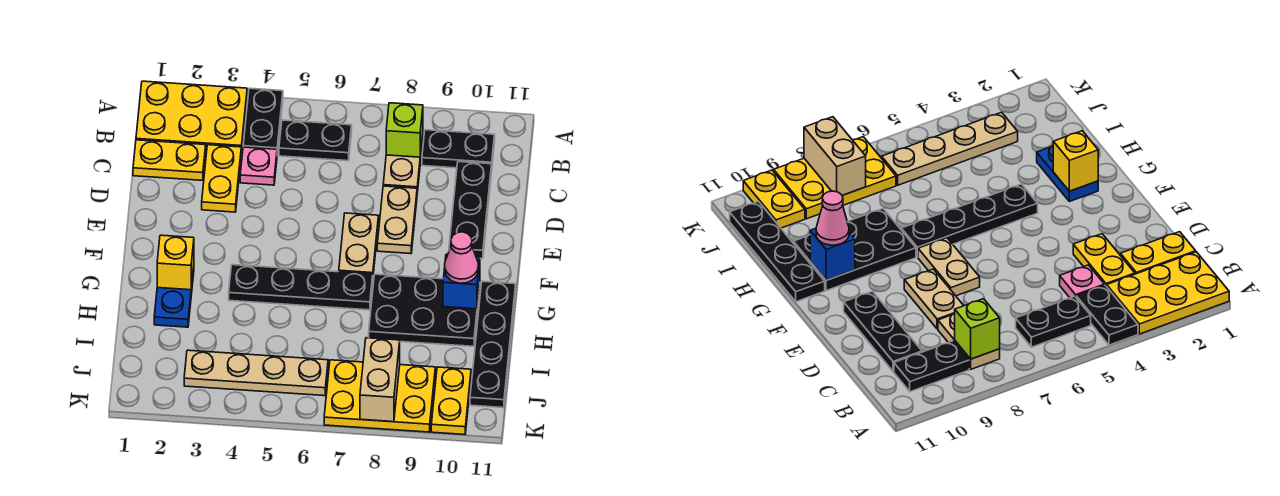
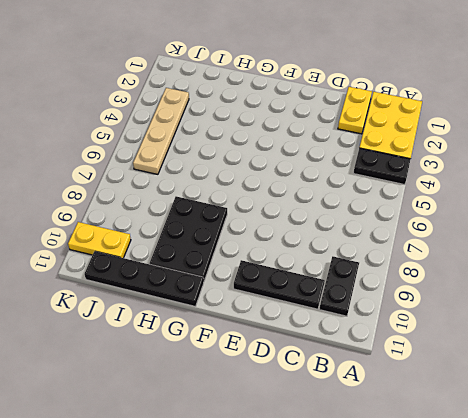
none -> black 1x2 plate [279,120,352,161]
none -> tan 1x2 plate [383,135,423,193]
none -> yellow 1x2 plate [202,145,241,212]

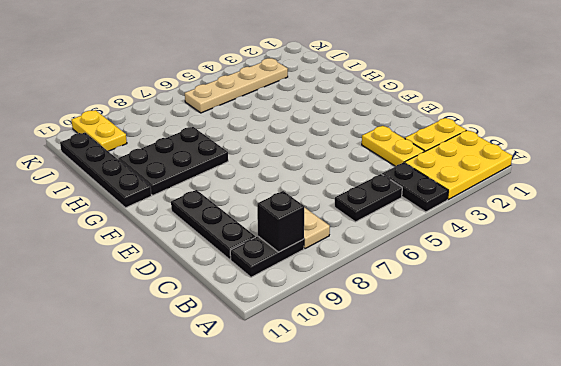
black 1x1 brick [257,191,305,252] -> none
none -> pink 1x1 plate [240,147,277,185]
none -> tan 1x2 plate [377,186,417,254]
none -> tan 1x2 plate [339,213,379,274]

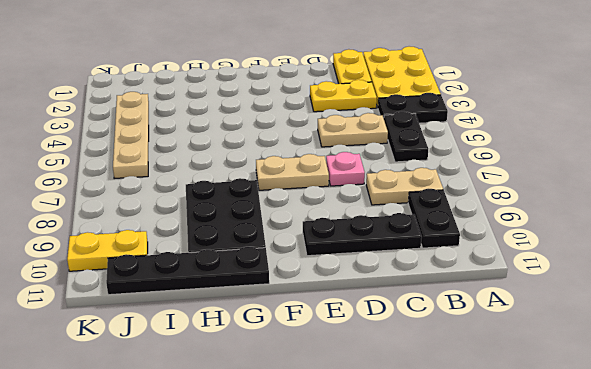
tan 1x2 plate [318,113,388,147] -> tan 1x2 plate moved to [377,186,417,254]
pink 1x1 plate [326,152,365,186] -> pink 1x1 plate moved to [240,147,277,185]
none -> blue 1x2 plate [154,267,194,327]
none -> black 1x4 plate [229,265,373,310]
none -> yellow 2x3 plate [324,360,435,432]

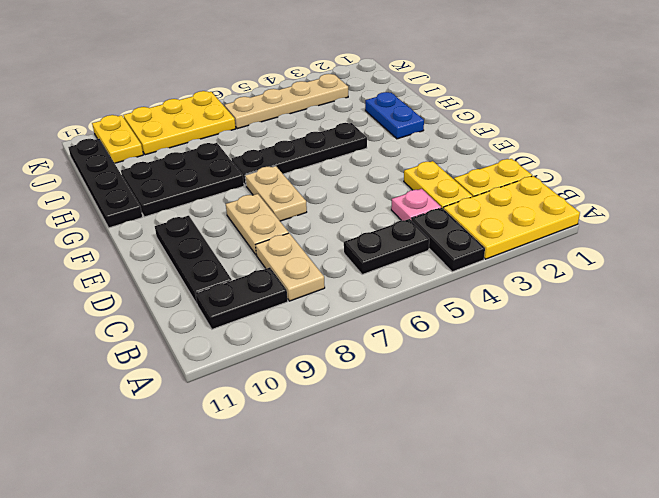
none -> lime 1x1 brick [386,103,423,157]
none -> yellow 1x1 brick [157,235,194,290]
none -> blue 1x1 brick [443,254,480,309]

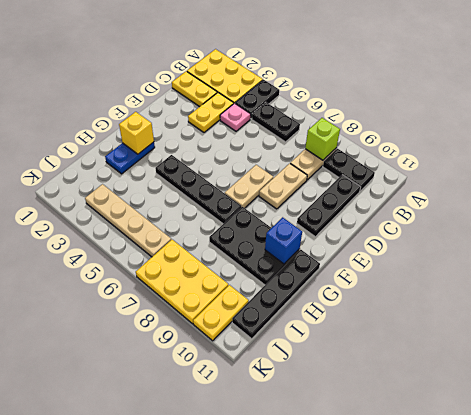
none -> tan 1x2 brick [360,338,400,422]
none -> pink 1x1 cone [445,232,479,283]

